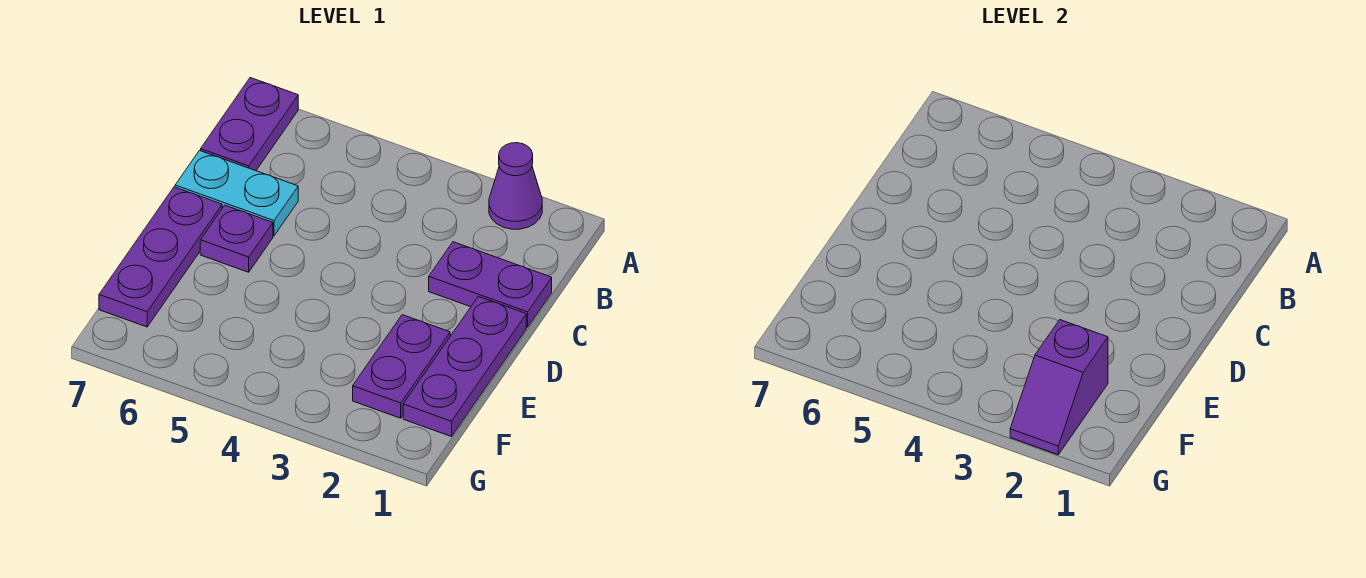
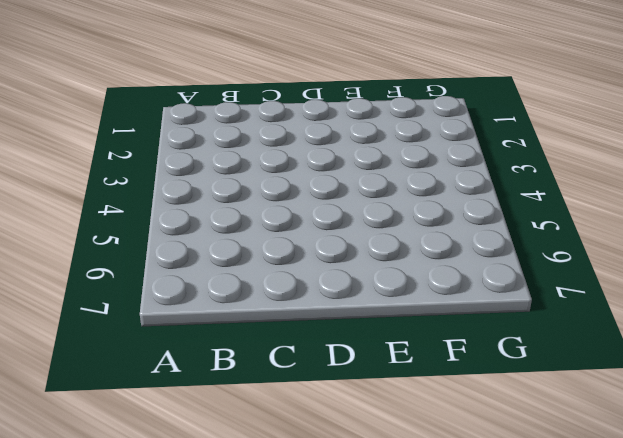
none -> purple 1x1 cone [489,143,542,229]
none -> purple 1x2 plate [201,78,298,171]

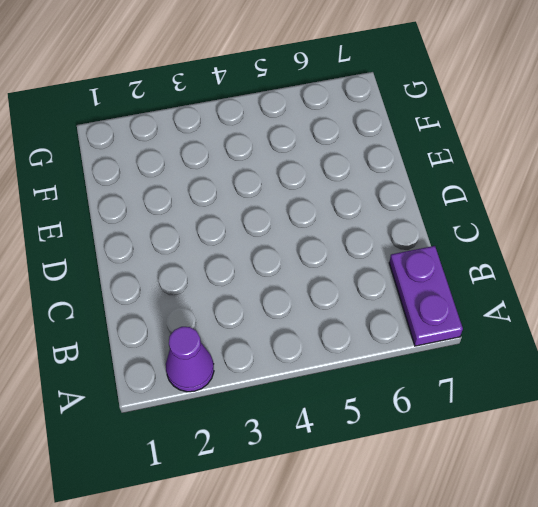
none -> purple 1x2 plate [429,242,552,327]
none -> cyan 1x2 plate [175,151,298,236]

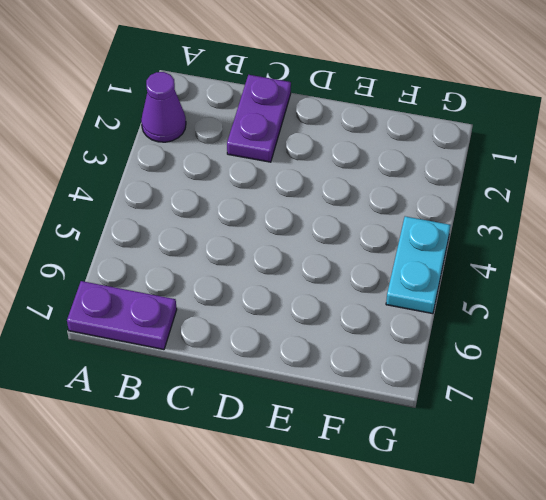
cyan 1x2 plate [386,216,450,314] -> cyan 1x2 plate moved to [175,151,298,236]
none -> purple 1x3 plate [403,296,526,437]
none -> purple 1x1 plate [200,205,273,272]

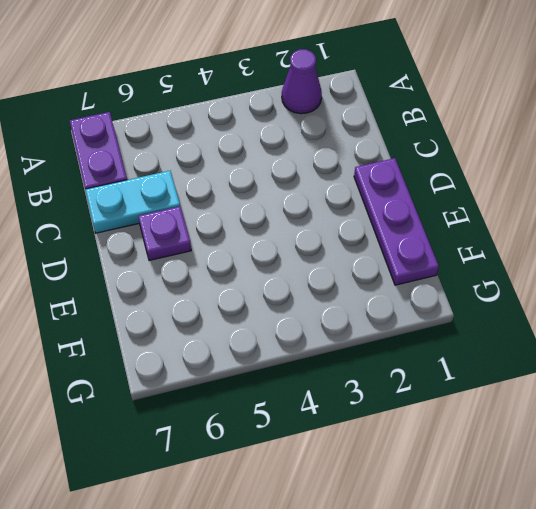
none -> purple 1x2 plate [429,242,552,327]
none -> purple 1x3 plate [99,187,222,327]

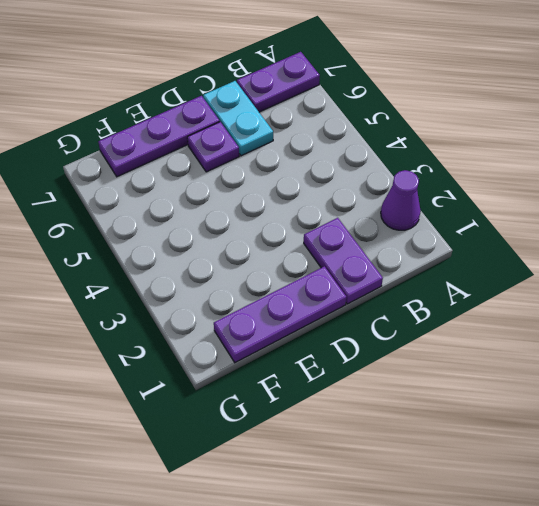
none -> purple 1x2 plate [353,315,450,418]
none -> purple 1x2 slope [1010,320,1108,455]

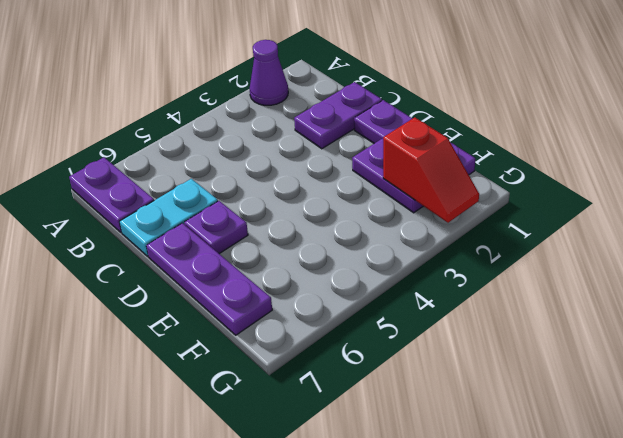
red 1x2 slope [383,117,479,223] -> purple 1x2 slope [1010,320,1108,455]

